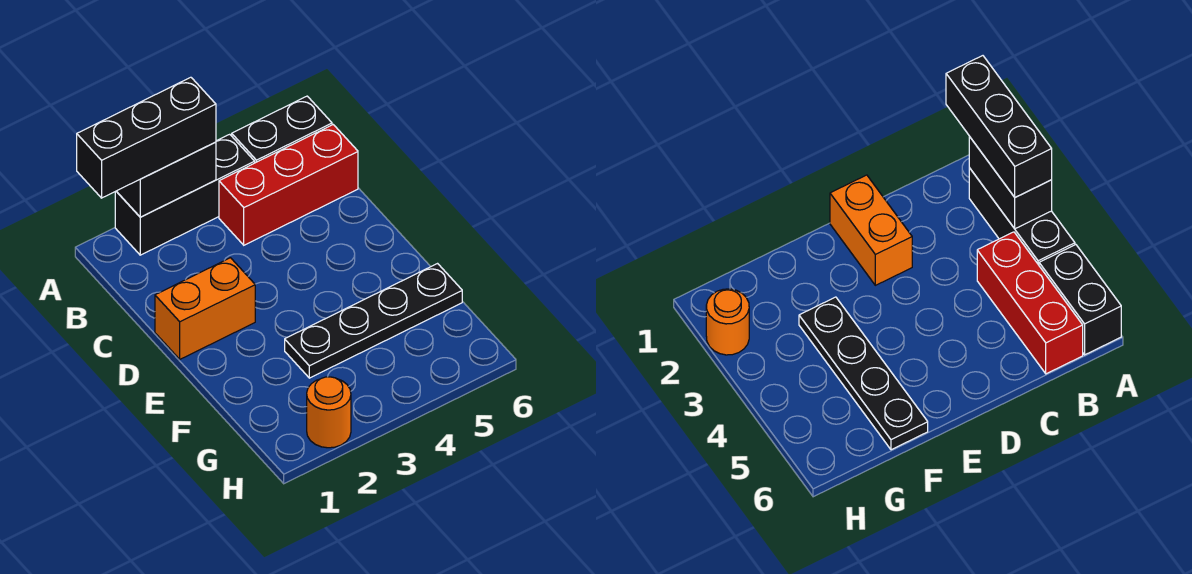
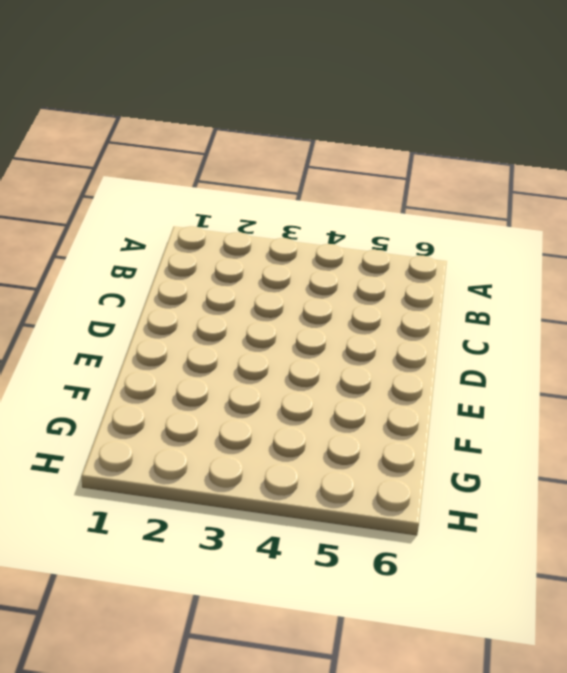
none -> black 1x3 brick [115,134,255,255]
none -> black 1x2 brick [232,96,332,163]

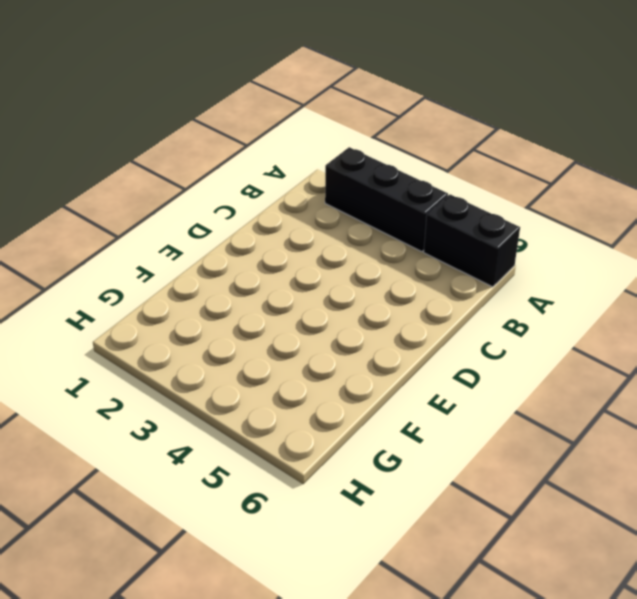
none -> red 1x3 brick [219,125,358,245]
none -> orange 1x2 brick [155,258,255,359]

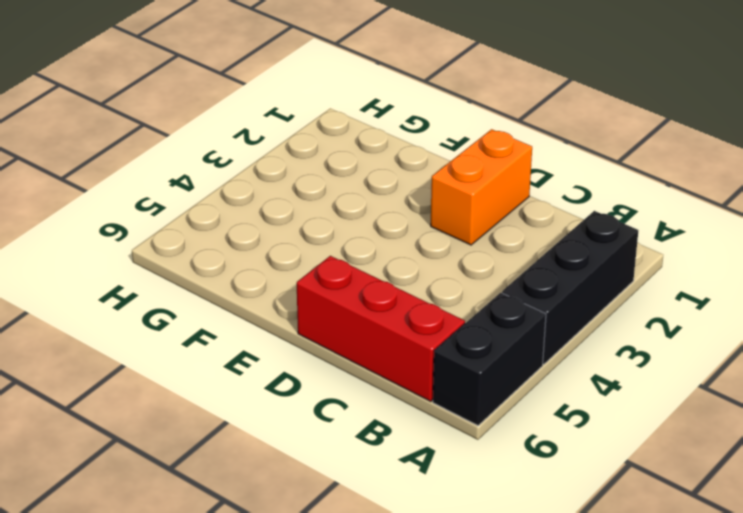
red 1x3 brick [297,256,465,401] -> red 1x3 brick turned to [219,125,358,245]
none -> black 1x4 plate [285,264,462,378]
none -> orange 1x1 round brick [307,377,351,448]

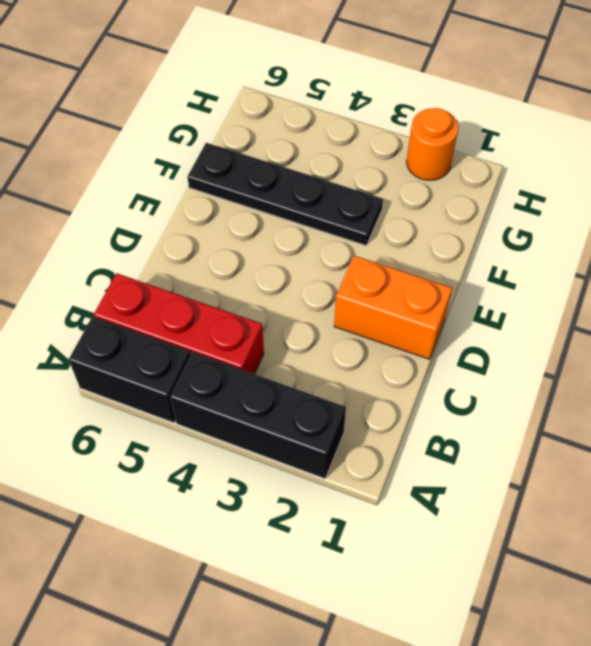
none -> black 1x2 brick [117,142,216,217]
none -> black 1x3 brick [77,77,216,198]

